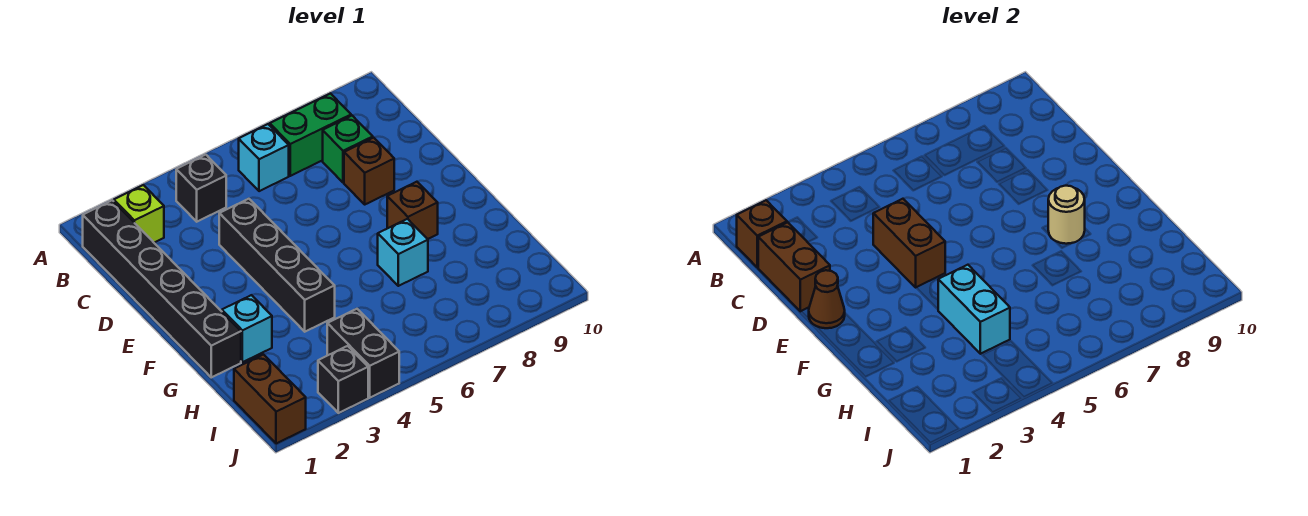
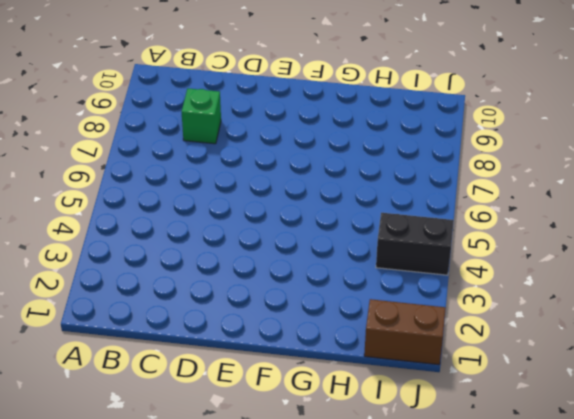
none -> black 1x6 brick [83,200,241,377]
none -> lime 1x1 brick [114,185,164,243]
none -> black 1x1 brick [176,155,226,222]

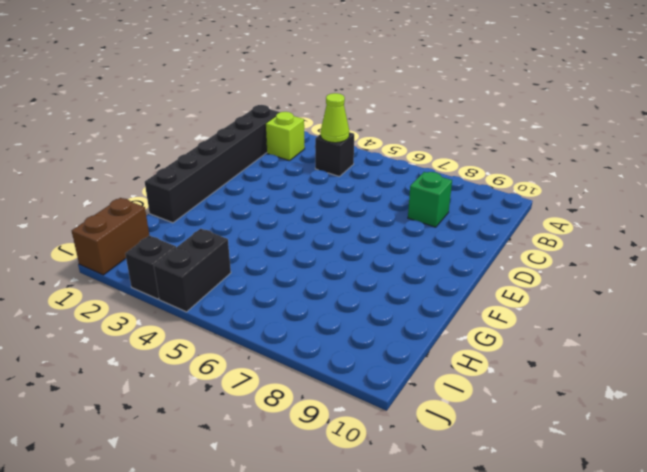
lime 1x1 cone [321,93,349,143] -> none
none -> cyan 1x1 brick [239,124,289,191]
none -> green 1x2 brick [270,93,351,176]
none -> black 1x4 brick [219,199,335,332]

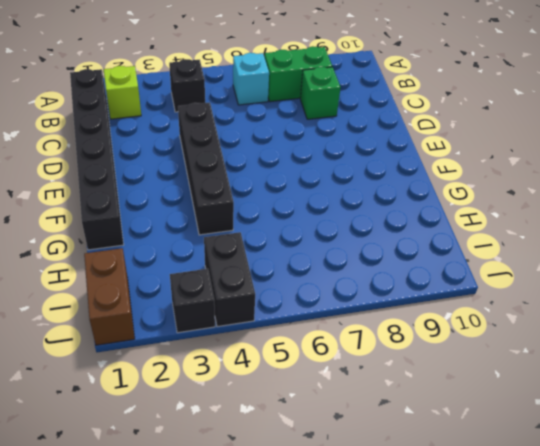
none -> brown 1x1 brick [344,138,394,204]
none -> brown 1x1 brick [387,182,438,239]
none -> cyan 1x1 brick [222,295,272,362]

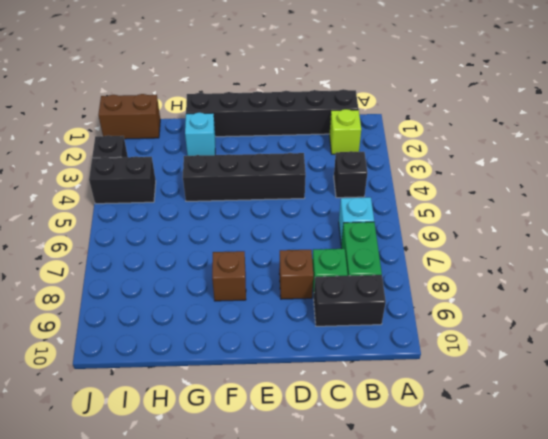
black 1x2 brick [314,275,386,326] -> none
none -> cyan 1x1 brick [378,219,428,286]
none -> brown 1x1 brick [737,200,787,267]
none -> brown 1x2 brick [758,222,830,311]

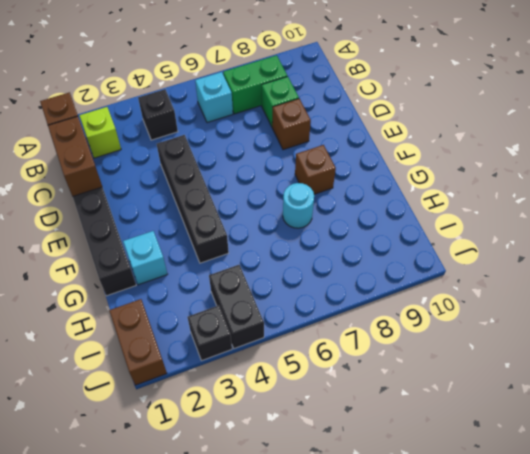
cyan 1x1 round brick [283,183,314,228] -> cyan 1x1 brick [378,219,428,286]
none -> brown 1x2 brick [873,199,945,287]
none -> brown 1x1 cone [809,270,845,328]
none -> tan 1x1 round brick [1048,186,1085,244]

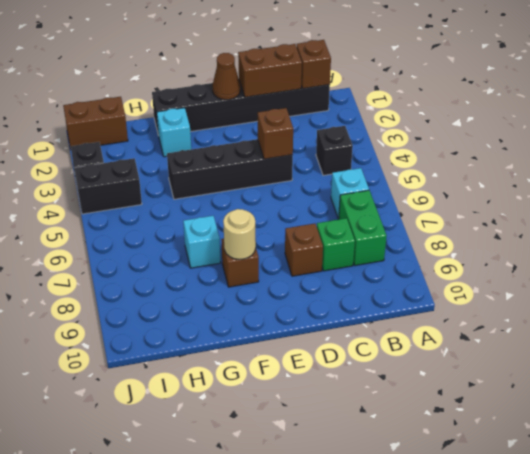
brown 1x1 brick [257,108,293,159] -> brown 1x2 brick [873,199,945,287]
none -> lime 1x1 brick [114,185,164,243]
none -> cyan 1x2 brick [938,265,1010,354]

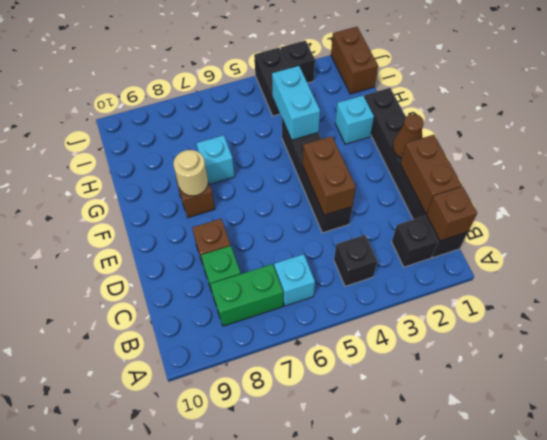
black 1x1 brick [392,216,438,267] -> lime 1x1 brick [114,185,164,243]

